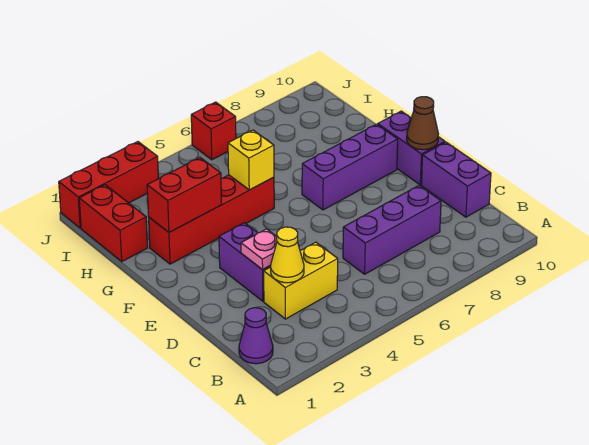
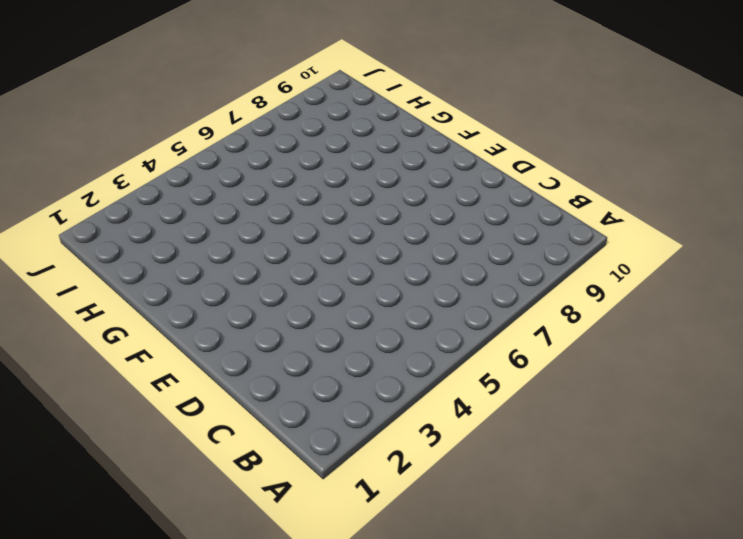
none -> purple 1x1 cone [239,308,273,364]
none -> yellow 1x2 brick [264,242,338,319]
none -> purple 1x3 brick [343,185,441,274]

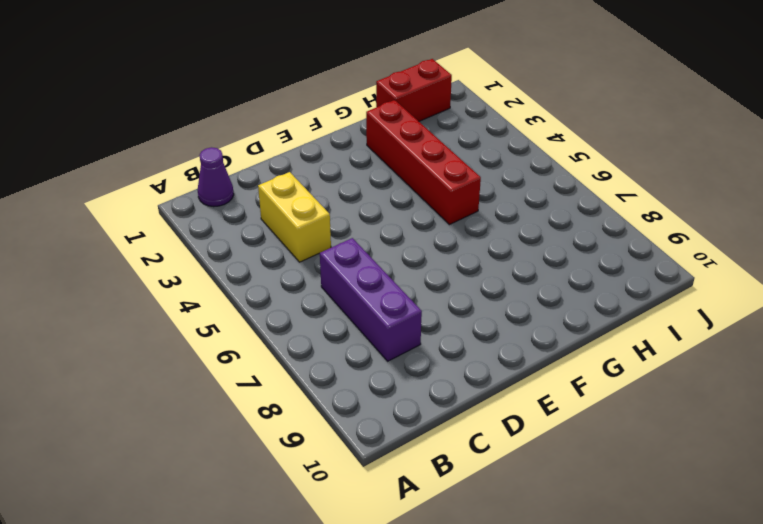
none -> purple 1x2 brick [421,142,491,217]
none -> purple 1x2 brick [219,223,271,301]
none -> purple 1x2 brick [378,111,445,185]

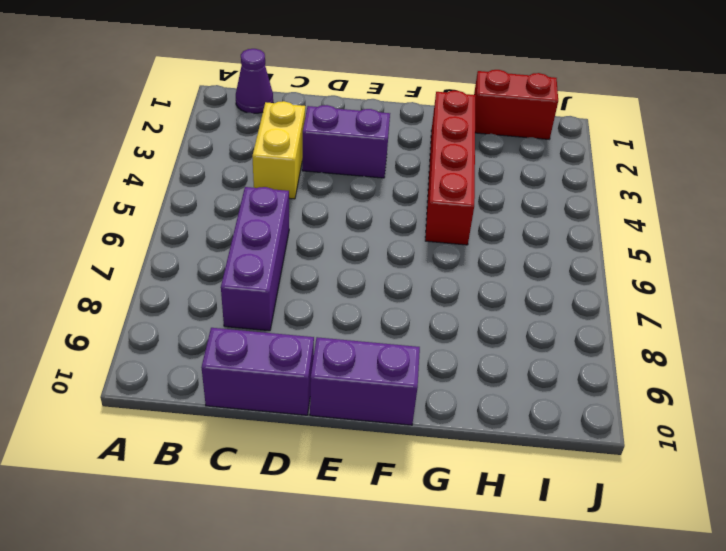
none -> purple 1x3 brick [302,124,398,210]
none -> red 1x3 brick [59,142,158,228]
none -> red 1x1 brick [191,102,236,160]

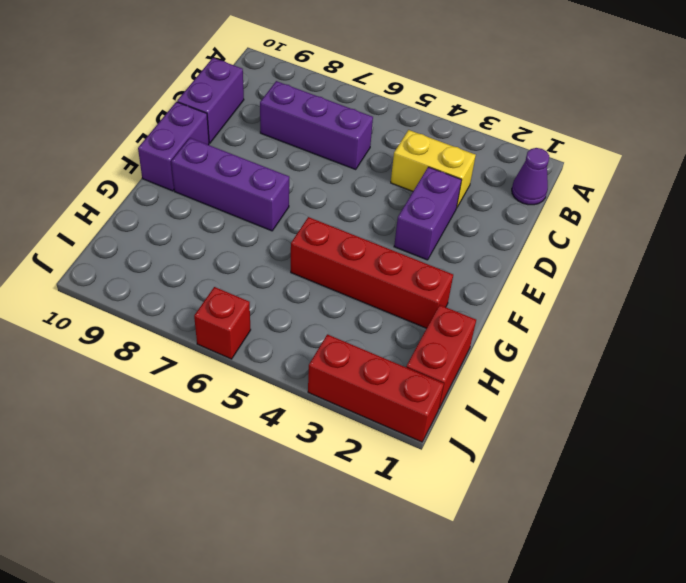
none -> yellow 1x1 cone [270,227,304,283]
none -> pink 1x1 plate [241,229,277,270]
none -> brown 1x1 cone [407,97,438,150]

